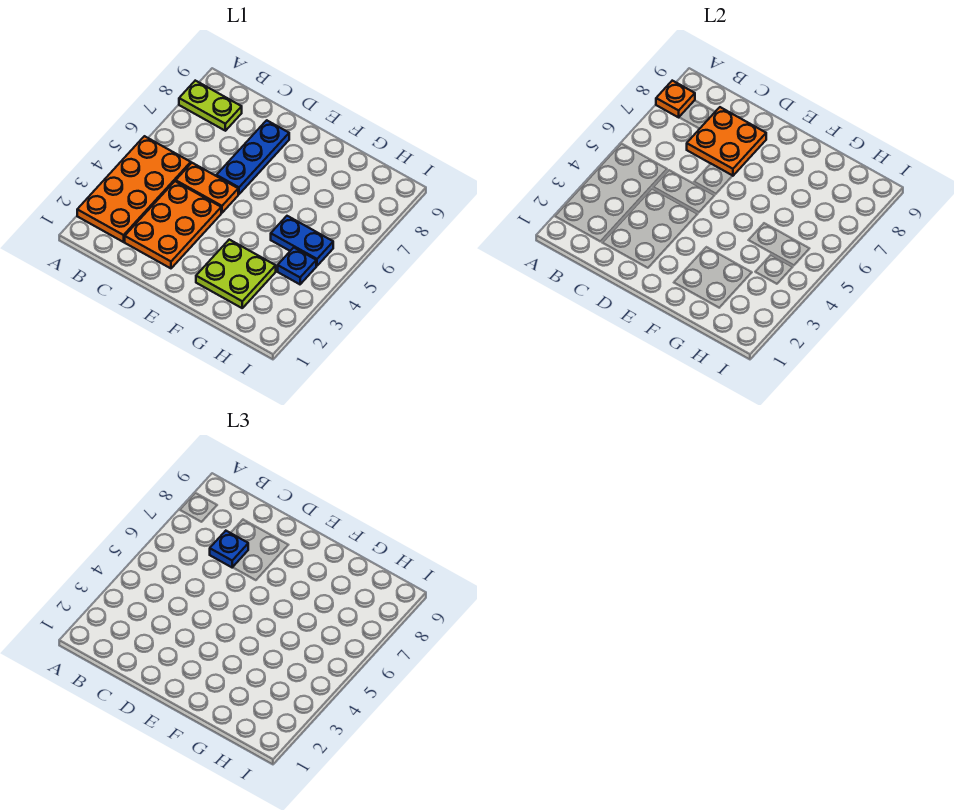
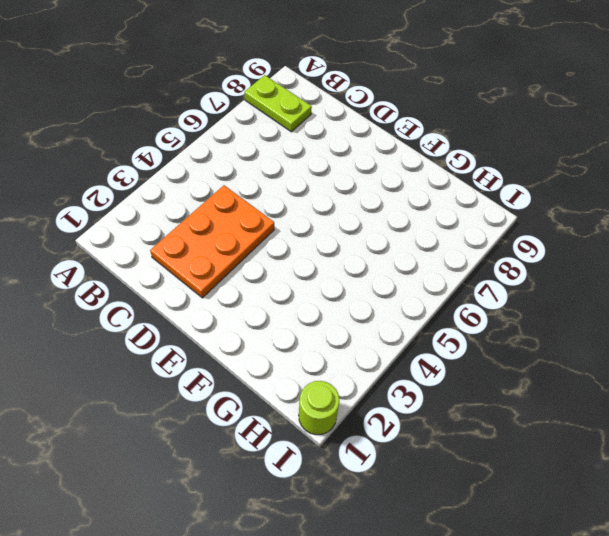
lime 1x1 round brick [299,381,339,435] -> none
none -> orange 2x4 plate [77,136,191,242]
none -> orange 1x2 plate [176,163,238,213]

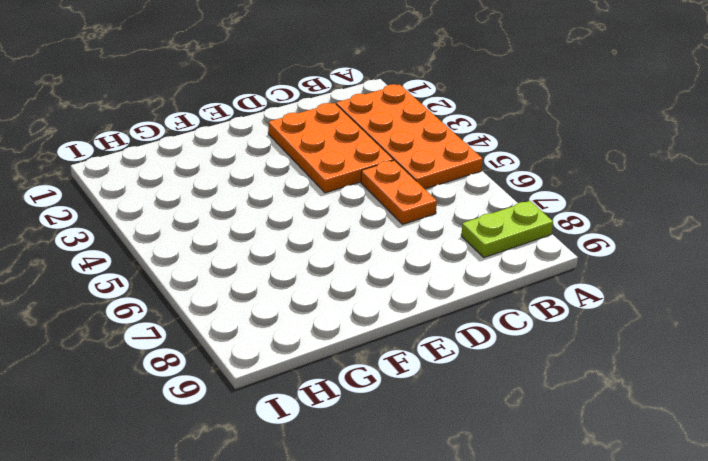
orange 1x2 plate [361,160,437,224] -> orange 1x2 plate turned to [176,163,238,213]
none -> blue 1x3 plate [216,120,289,194]
none -> lime 2x2 plate [196,240,276,308]

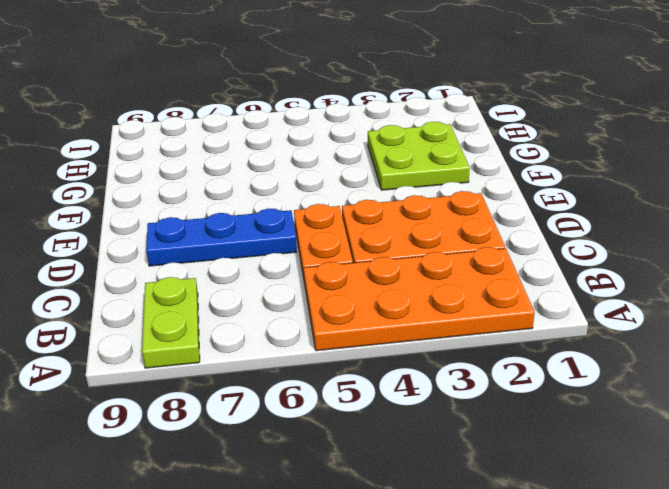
none -> blue 1x2 plate [271,216,333,266]
none -> blue 1x1 plate [278,248,316,284]

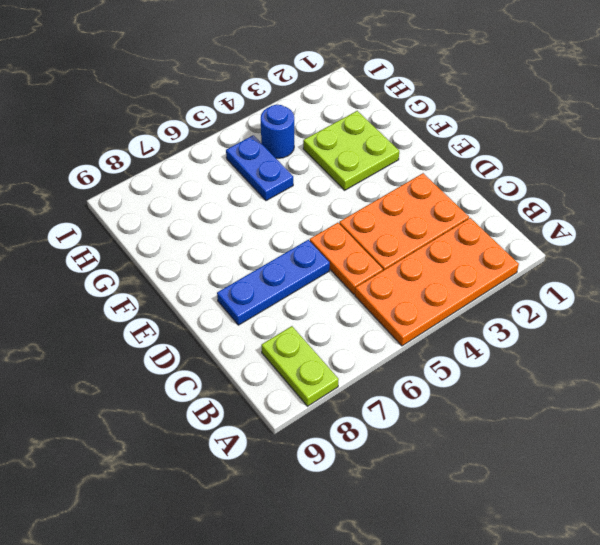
blue 1x1 round brick [261,105,294,158] -> blue 1x1 plate [278,248,316,284]
none -> orange 1x1 plate [656,81,695,117]
none -> orange 2x2 plate [687,107,766,176]

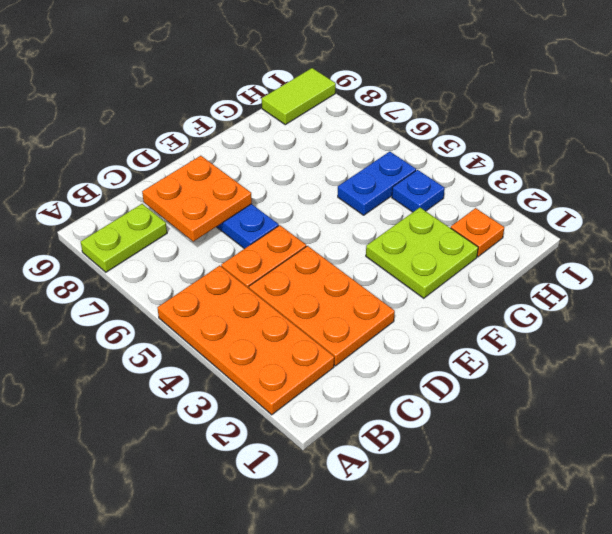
orange 1x1 plate [451,208,504,257] -> orange 1x1 plate moved to [656,81,695,117]
lime 1x2 tile [262,68,336,125] -> none
none -> blue 1x1 plate [210,531,248,567]

